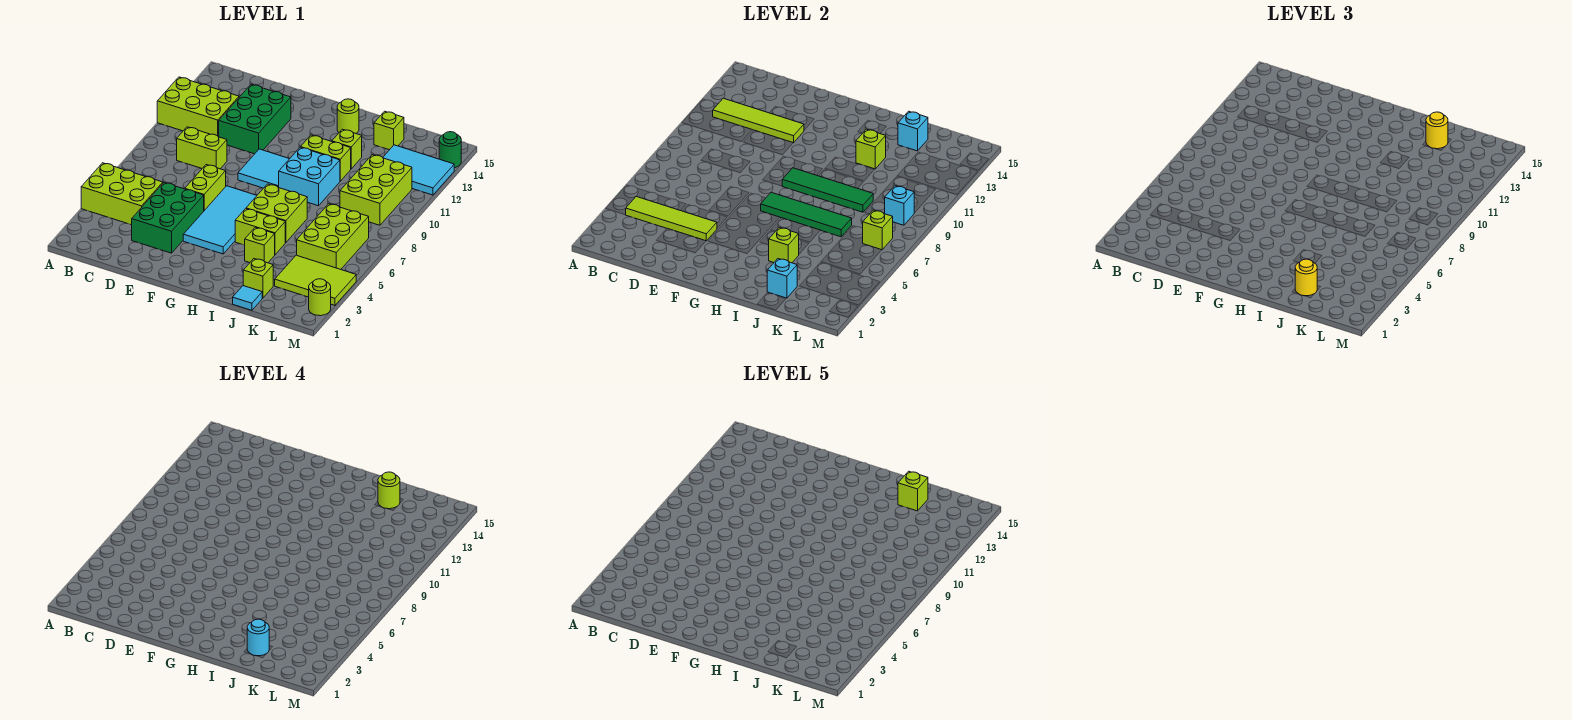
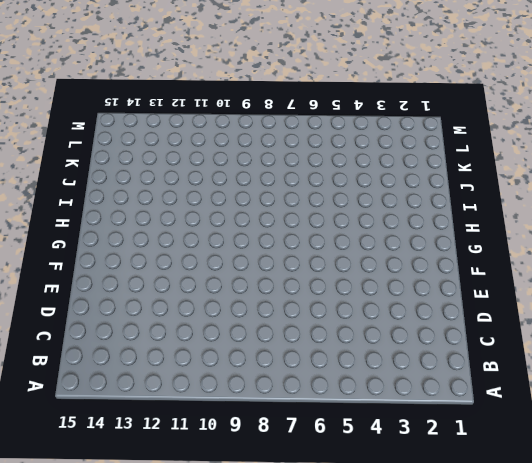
none -> lime 2x3 brick [81,163,163,225]
none -> lime 2x3 brick [157,77,239,137]
none -> lime 1x2 brick [177,127,227,169]
none -> green 2x3 brick [132,183,204,253]

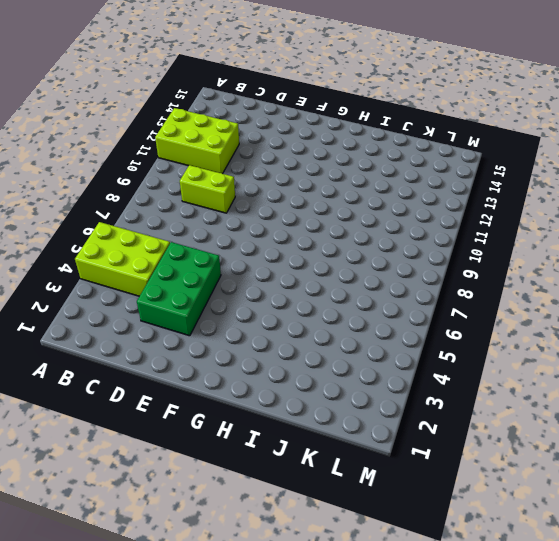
none -> green 2x3 brick [219,84,291,154]
none -> lime 1x2 brick [185,165,226,210]
none -> cyan 2x4 tile [183,186,257,254]
none -> cyan 2x2 tile [238,149,289,188]

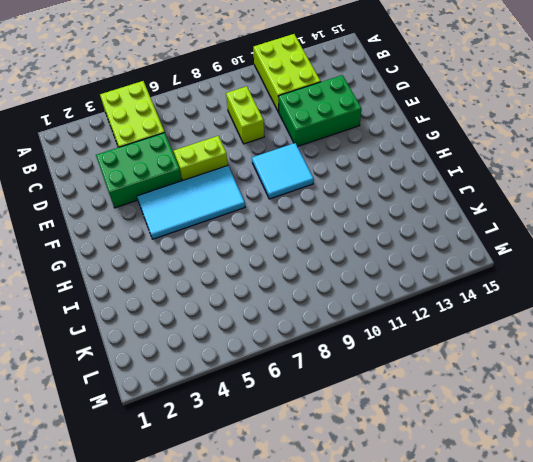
none -> lime 1x2 brick [235,209,285,255]
none -> lime 2x2 brick [246,184,307,243]
none -> cyan 2x2 brick [279,147,340,206]
none -> lime 1x2 brick [301,135,351,181]

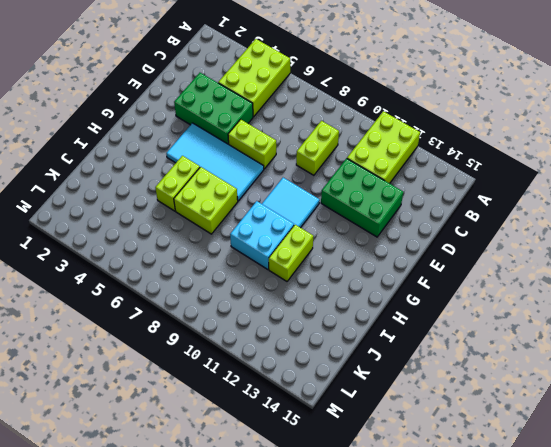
none -> lime 1x1 round brick [337,99,359,133]
none -> lime 1x1 brick [245,227,275,263]
none -> lime 1x1 brick [332,129,362,169]
none -> cyan 1x1 tile [233,286,262,311]

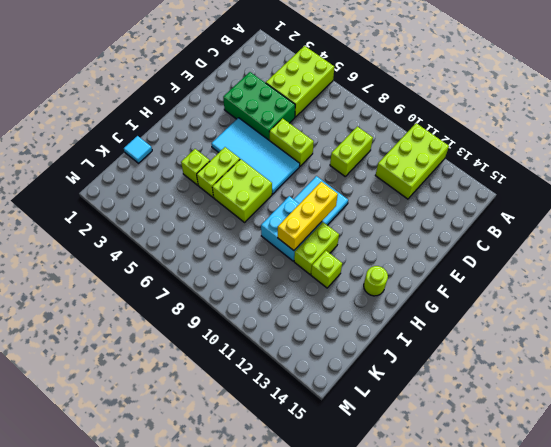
yellow 1x3 brick [278,182,338,250] -> none
none -> green 2x3 brick [219,84,291,154]
none -> lime 1x1 brick [243,259,273,298]
none -> lime 1x1 brick [374,111,404,150]
none -> lime 2x3 tile [275,255,356,305]

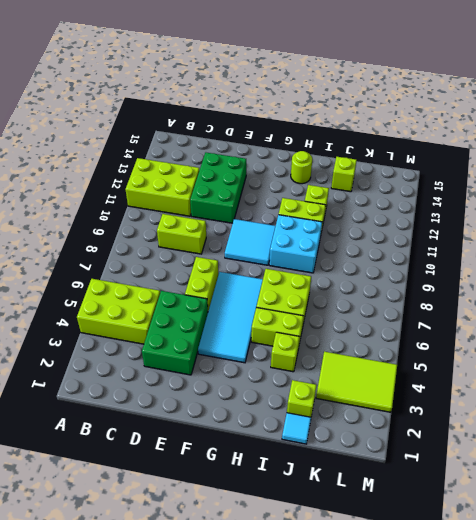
none -> lime 2x3 brick [297,204,369,269]
none -> lime 2x3 brick [340,155,412,225]
none -> cyan 2x3 tile [383,145,454,195]
none -> lime 1x1 round brick [309,279,331,316]

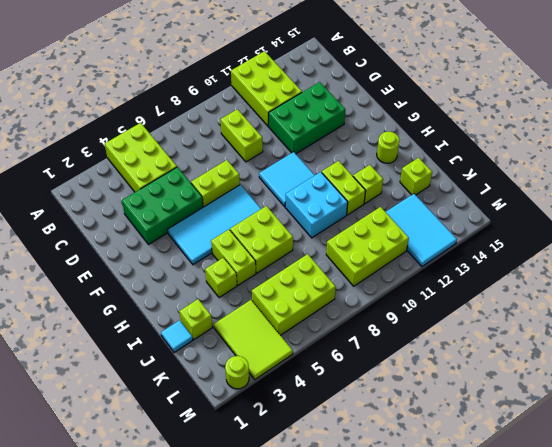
none -> green 1x1 round brick [439,132,461,168]
none -> lime 1x4 tile [626,197,717,241]
none -> lime 1x4 tile [713,98,804,143]
none -> green 1x4 tile [761,192,852,237]

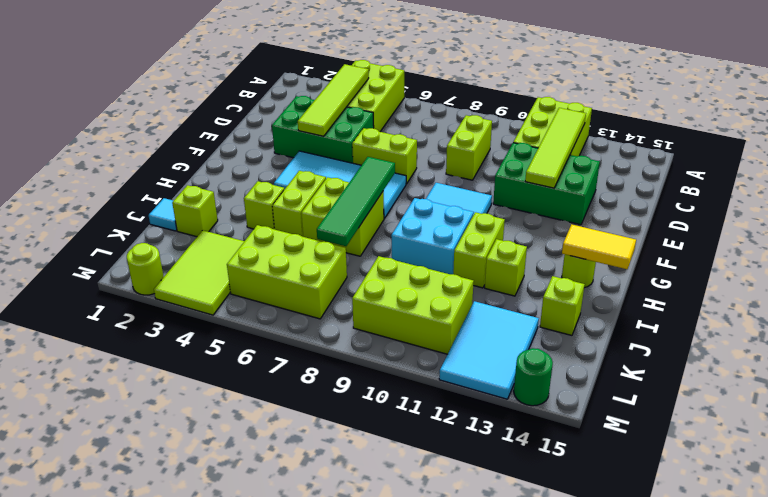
yellow 1x2 tile [562,224,636,269] -> none
none -> green 1x4 tile [782,168,873,212]
none -> lime 1x1 brick [769,227,799,263]
none -> lime 1x1 brick [856,129,886,169]
none -> cyan 1x1 brick [767,259,797,298]

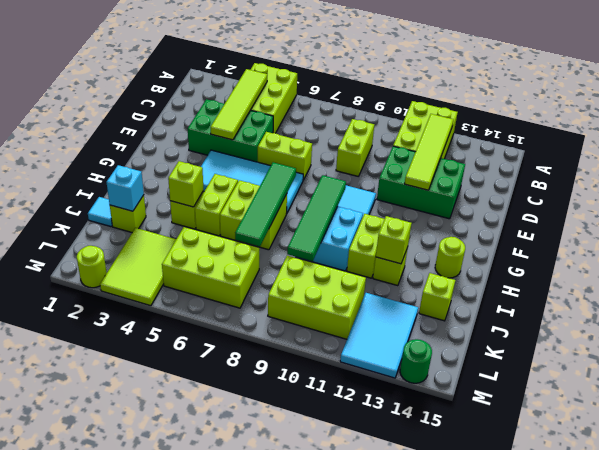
none -> cyan 1x1 brick [898,111,928,151]
none -> lime 1x1 brick [863,210,893,250]
none -> cyan 1x1 brick [885,186,914,225]
none -> yellow 1x1 round brick [1295,259,1317,296]

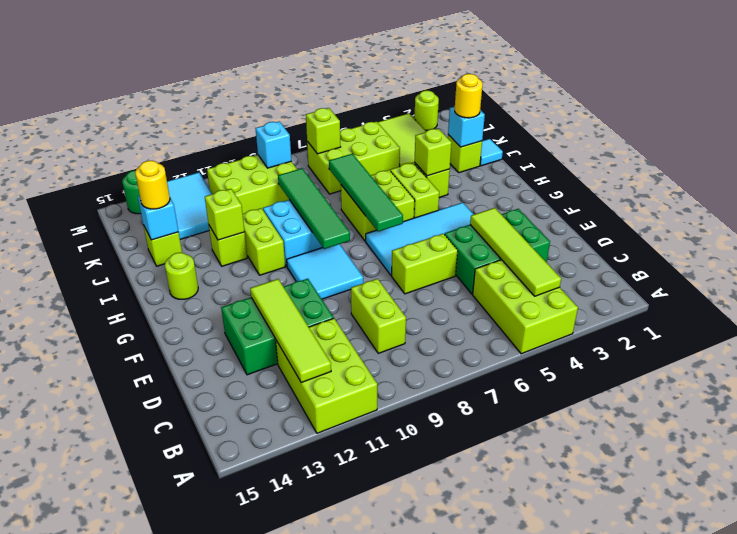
none -> cyan 1x1 round brick [247,619,269,656]
none -> lime 1x1 round brick [378,472,400,509]
none -> lime 1x1 brick [898,471,928,511]

